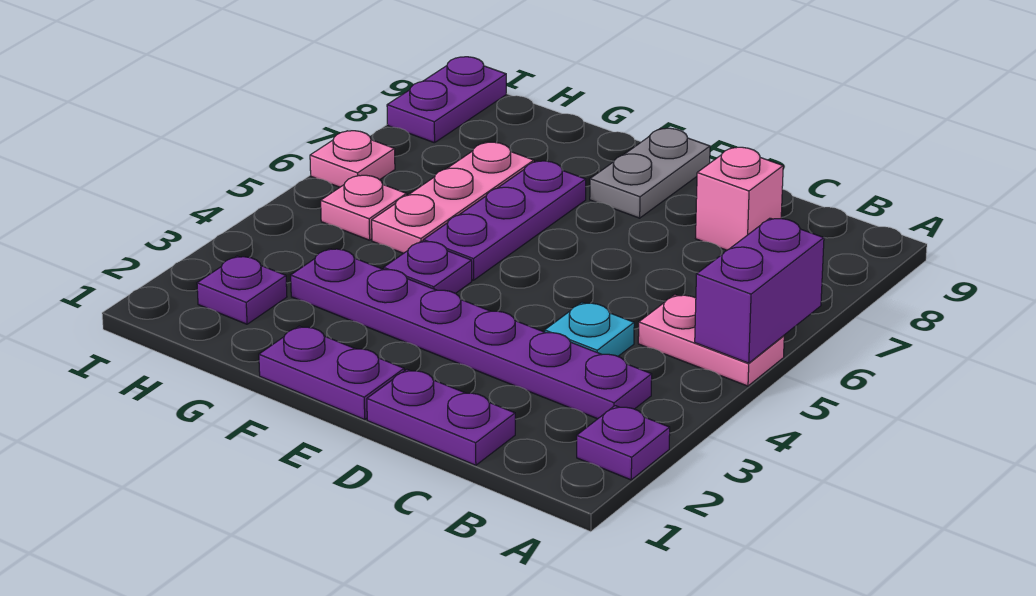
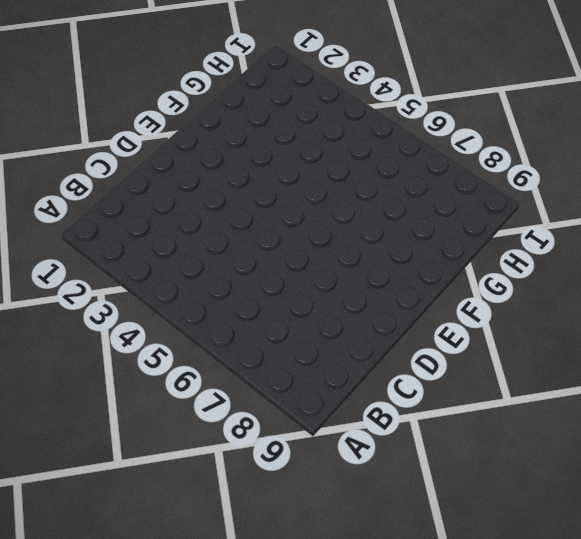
none -> purple 1x1 plate [577,406,670,480]
none -> pink 1x2 plate [638,295,784,386]
none -> purple 1x6 plate [291,249,652,419]

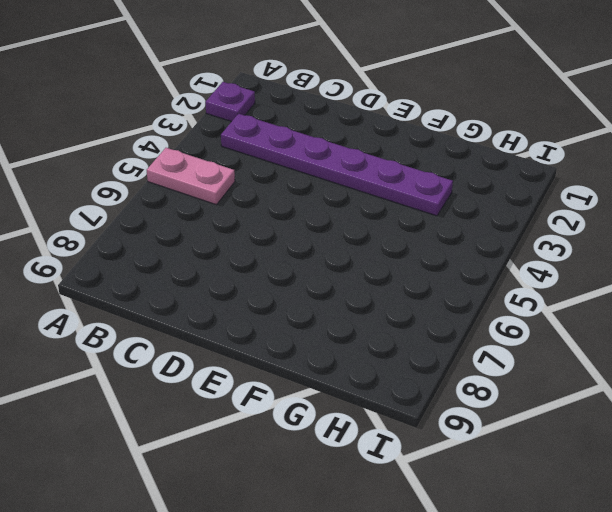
none -> purple 1x2 plate [367,370,515,465]
none -> cyan 1x1 plate [545,303,634,356]
none -> pink 1x1 brick [696,147,783,250]

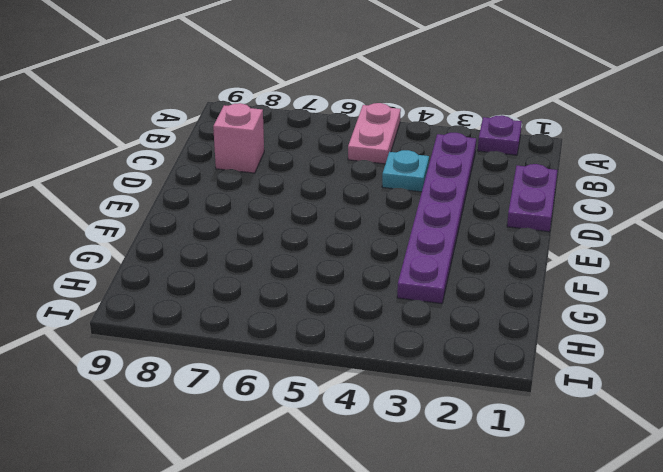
none -> purple 1x2 plate [259,326,404,419]
none -> grey 1x2 plate [590,128,710,218]
none -> purple 1x1 plate [384,241,472,293]

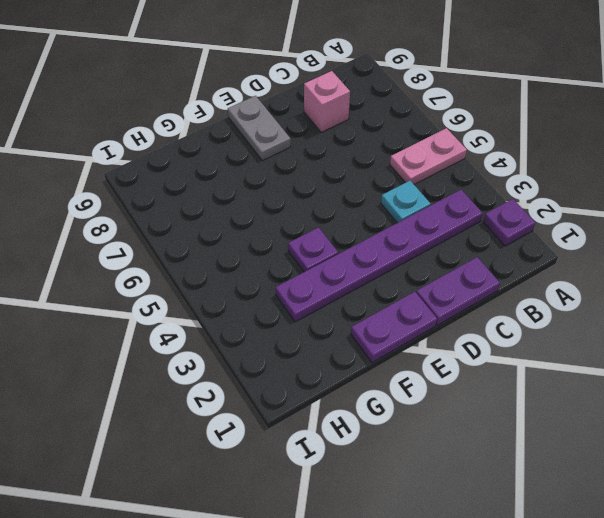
none -> purple 1x3 plate [423,161,586,280]
none -> pink 1x3 plate [372,142,534,253]
none -> purple 1x1 plate [197,256,287,324]

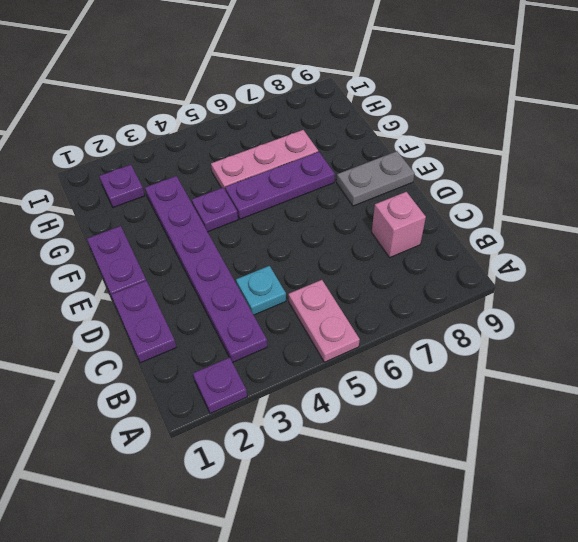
none -> pink 1x1 plate [321,175,407,240]
none -> pink 1x1 plate [310,131,395,187]
none -> purple 1x2 plate [387,57,506,143]

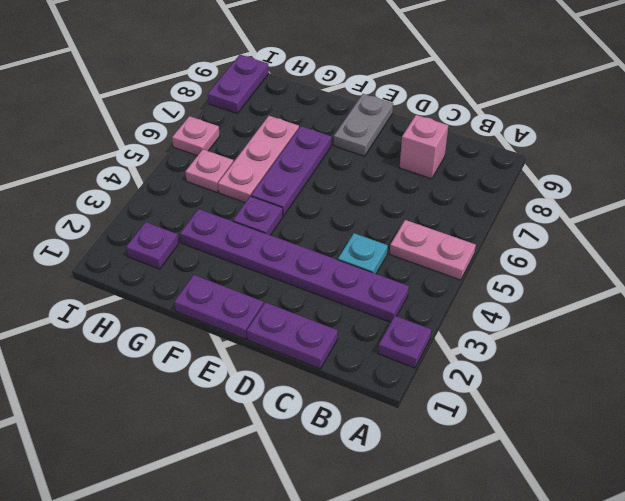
none -> purple 1x2 brick [695,218,824,363]

